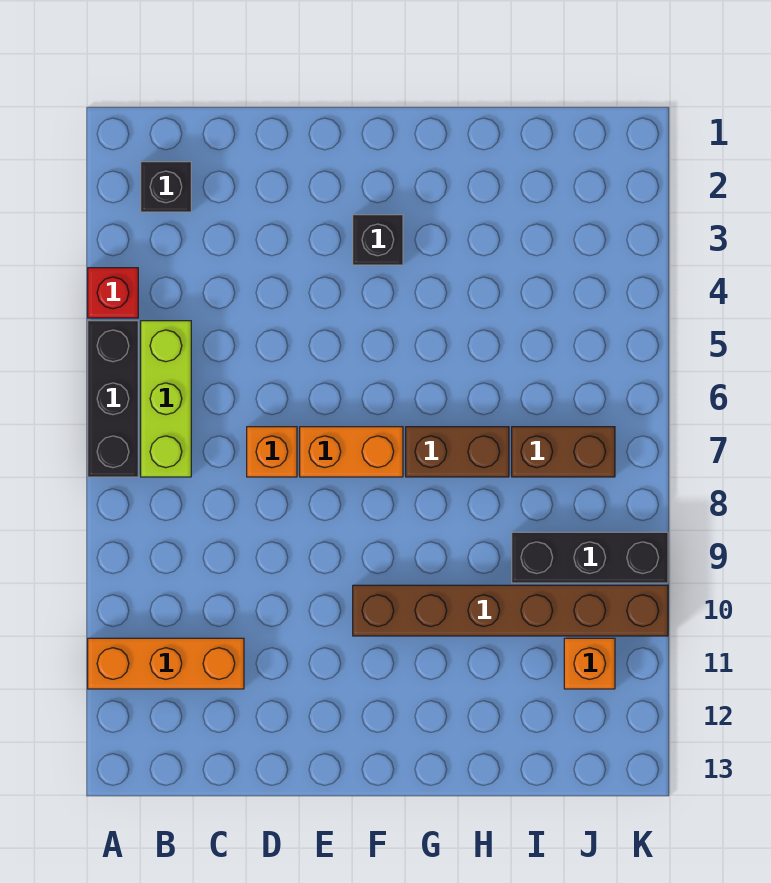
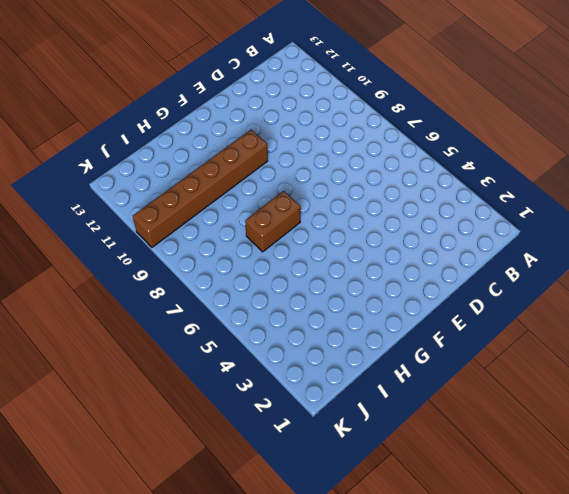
none -> red 1x1 brick [88,268,138,318]
none -> black 1x3 brick [88,321,138,477]
none -> orange 1x3 brick [88,638,244,689]

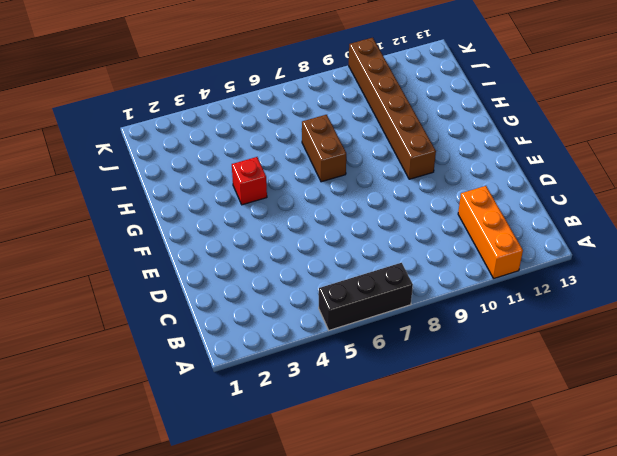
red 1x1 brick [232,157,267,205] -> red 1x1 brick moved to [88,268,138,318]
none -> black 1x1 brick [141,162,191,212]
none -> lime 1x3 brick [141,321,191,477]
none -> orange 1x1 brick [247,427,297,477]

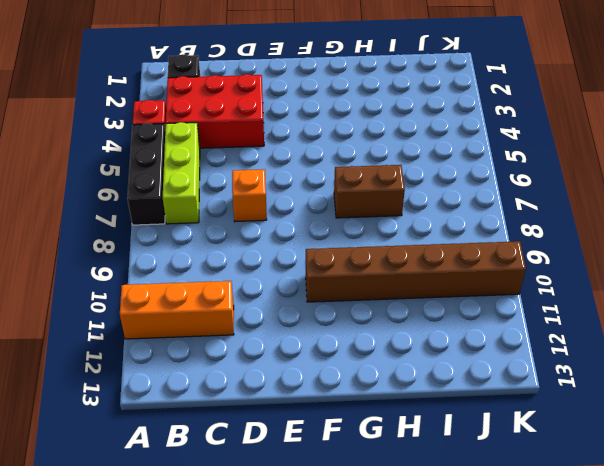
red 2x3 brick [166,74,264,148] -> none
none -> orange 1x2 brick [300,427,403,477]
none -> black 1x1 brick [353,215,403,265]
none -> brown 1x2 brick [512,427,615,477]

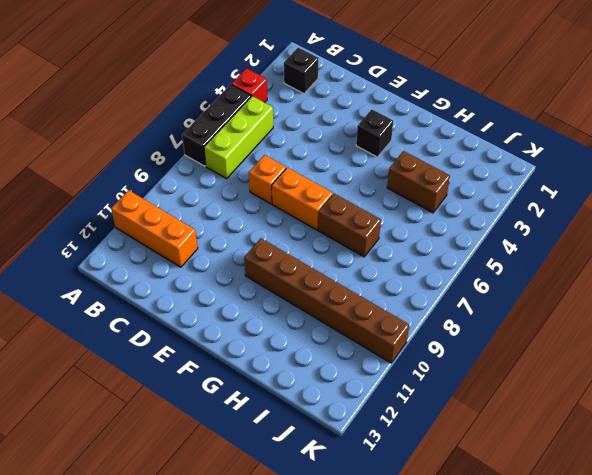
brown 1x2 brick [387,151,450,213] -> brown 1x2 brick moved to [512,427,615,477]
none -> black 1x3 brick [512,532,668,583]
none -> orange 1x1 brick [564,638,615,689]

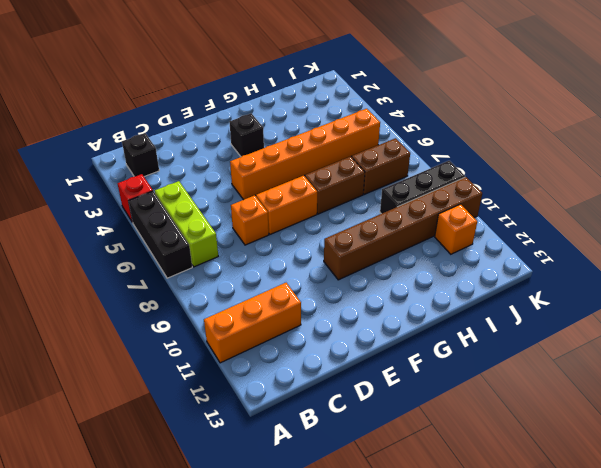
orange 1x6 brick [230,109,380,200] -> none

